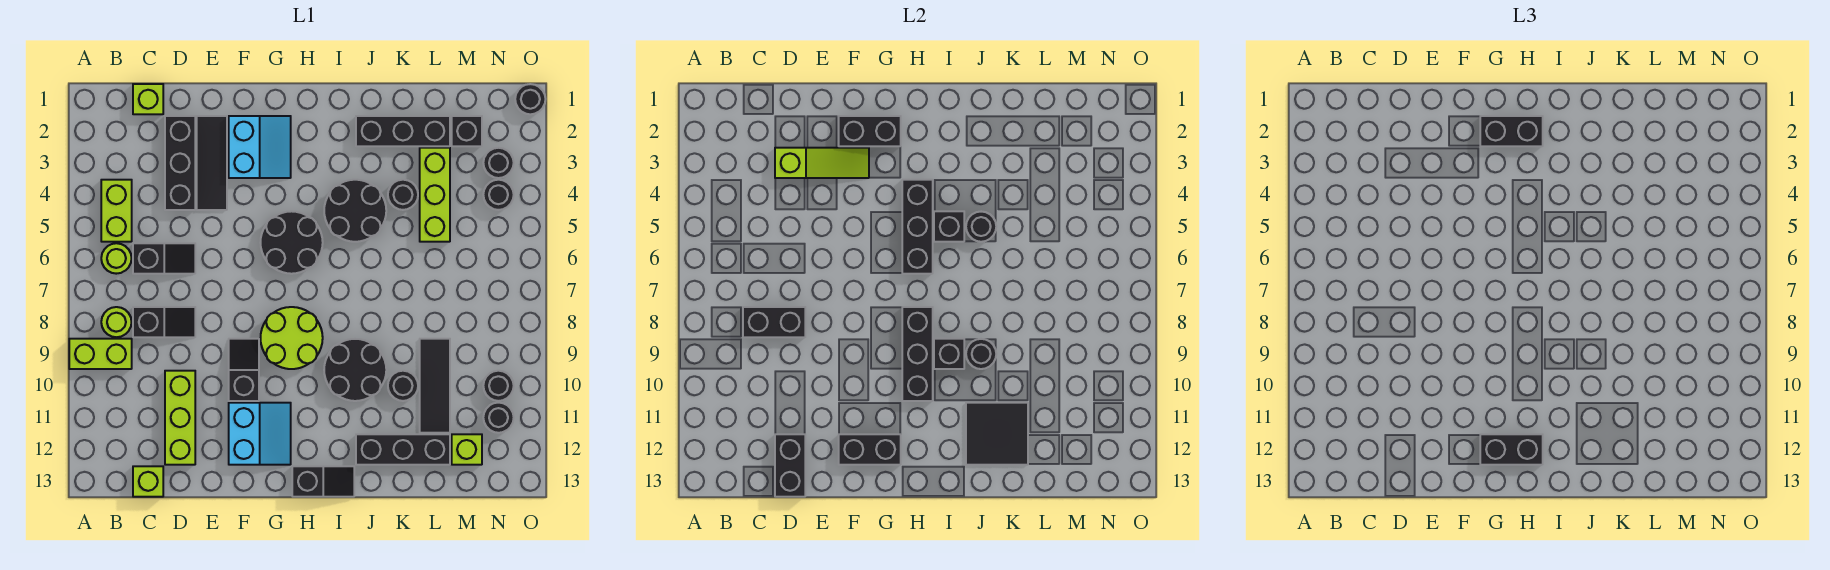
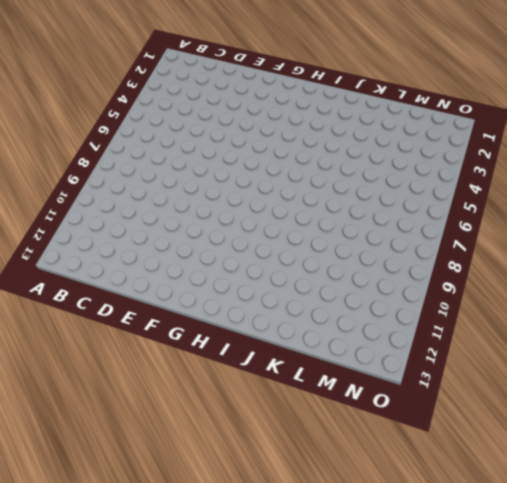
none -> lime 1x2 brick [69,339,132,369]
none -> lime 1x2 brick [101,180,132,242]
none -> lime 1x1 round brick [101,243,132,274]
none -> lime 1x1 round brick [101,307,132,337]

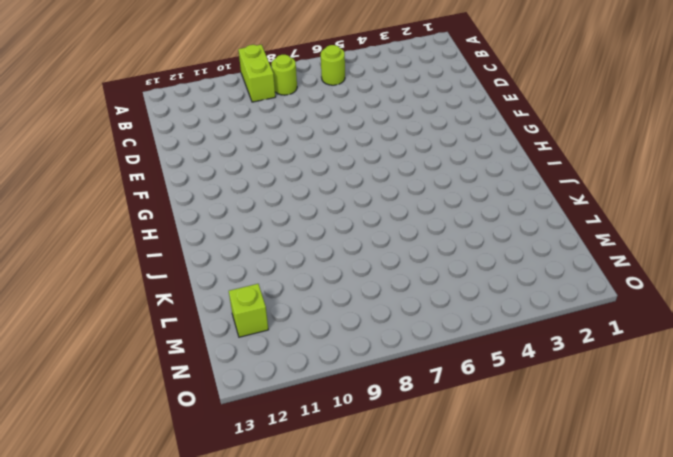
none -> lime 1x2 brick [101,180,132,242]
none -> lime 1x1 brick [133,84,163,114]
none -> black 1x2 slope [133,243,195,274]
none -> black 1x2 slope [133,307,195,337]

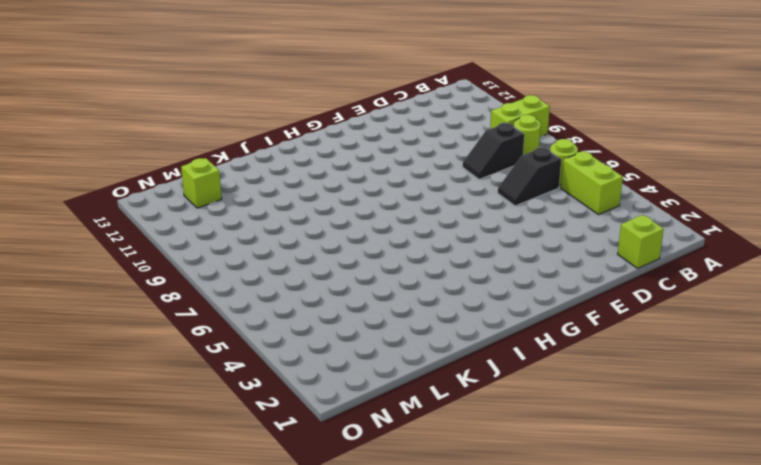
none -> lime 1x1 brick [133,466,163,497]
none -> black 1x3 brick [165,116,195,210]
none -> lime 1x3 brick [165,371,195,465]
none -> black 1x3 tile [197,116,227,210]

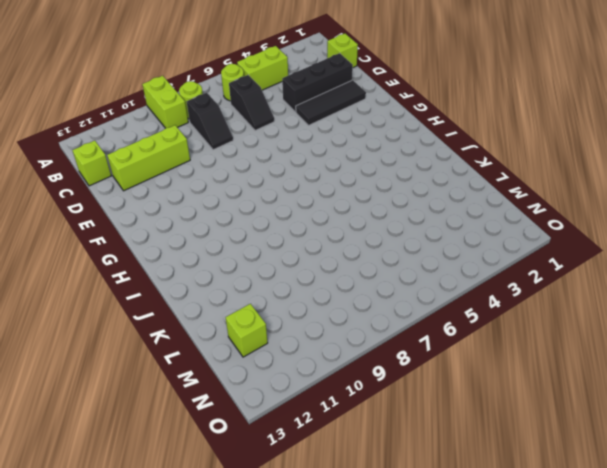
none -> cyan 2x2 slope [229,116,291,178]
none -> black 1x2 slope [229,339,259,401]
none -> cyan 2x2 slope [229,403,291,465]
none -> black 2x2 round brick [260,211,323,274]

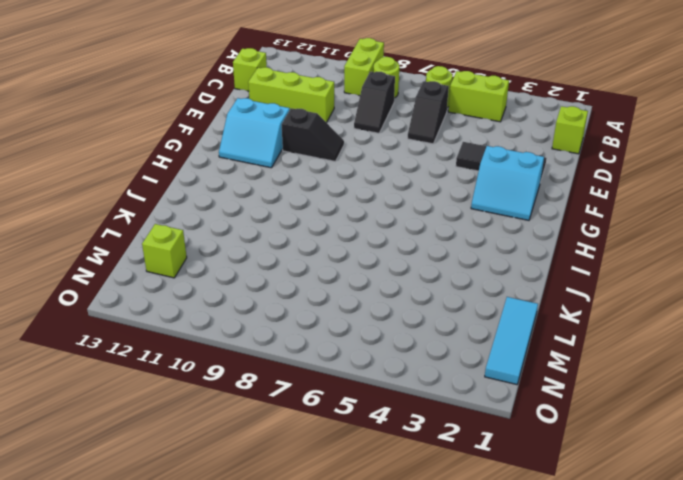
cyan 1x3 tile [485,297,538,385] -> none
none -> black 1x3 brick [165,116,195,210]
none -> black 2x2 round brick [260,211,323,274]
none -> lime 2x2 round brick [261,307,323,369]
none -> black 1x2 slope [292,466,354,497]

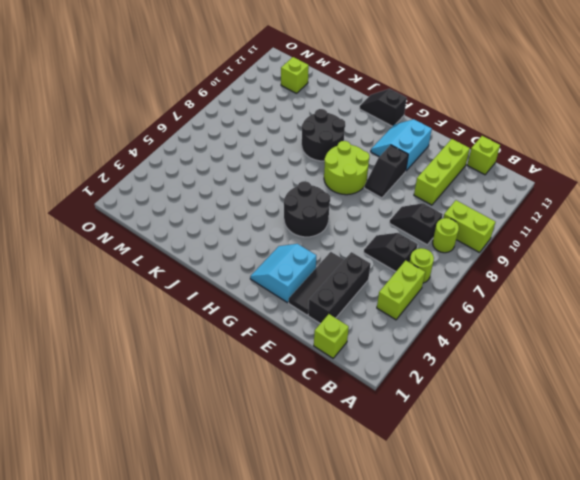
none -> black 2x2 round brick [324,180,386,242]
none -> black 1x3 brick [356,116,450,146]
none -> black 1x3 brick [356,434,450,465]
none -> black 1x1 round brick [388,180,418,210]

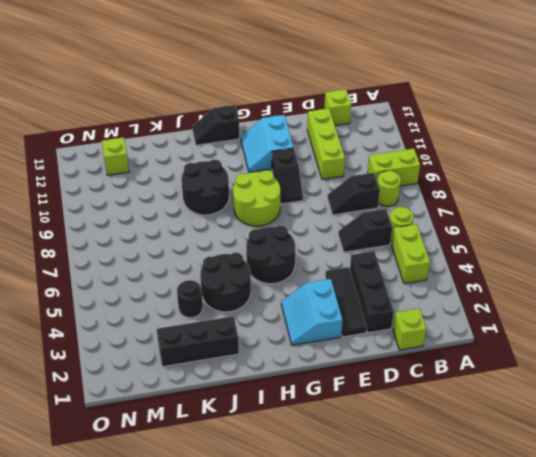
none -> black 1x3 brick [356,434,450,465]
none -> black 1x1 round brick [388,371,418,401]
none -> lime 1x3 brick [420,148,450,242]
none -> black 1x3 tile [420,339,450,433]

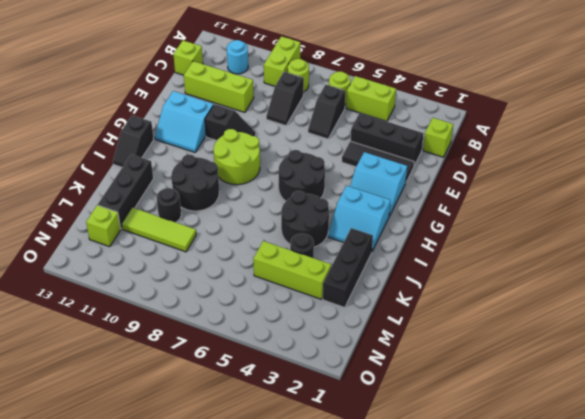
cyan 1x1 round brick [227,40,248,74] -> none
cyan 2x2 slope [328,186,390,251] -> none
lime 1x3 tile [121,207,196,252] -> black 1x3 tile [420,339,450,433]
none -> black 1x1 brick [452,116,482,146]
none -> black 1x1 round brick [483,148,514,178]
none -> black 1x1 round brick [483,180,514,210]
none -> black 1x1 round brick [483,371,514,401]

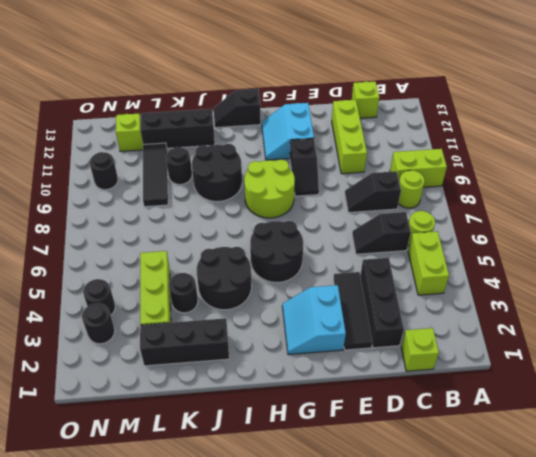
none -> black 1x1 brick [452,116,482,146]
none -> black 1x1 round brick [483,403,514,433]
none -> black 1x1 round brick [515,84,545,114]
none -> black 1x2 brick [743,307,805,337]

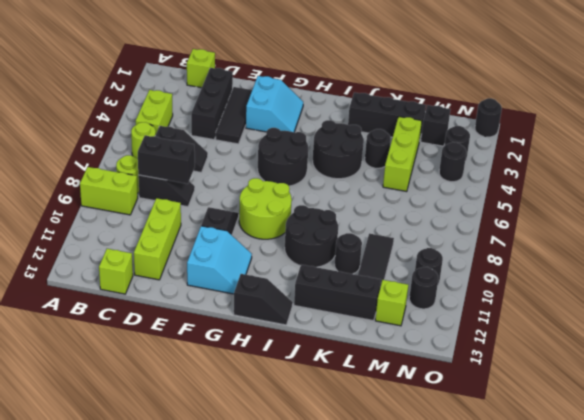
none -> lime 1x3 slope [775,148,869,178]
none -> black 1x2 brick [775,434,805,497]
none -> black 1x2 brick [839,116,901,146]
none -> black 1x2 brick [839,434,901,465]

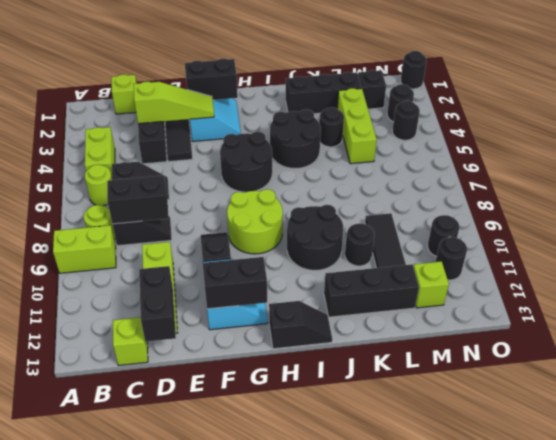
none -> black 1x3 brick [902,180,933,274]
none -> black 1x3 brick [902,307,933,401]
none -> black 1x1 brick [934,211,964,242]
none -> black 1x1 brick [934,339,964,369]

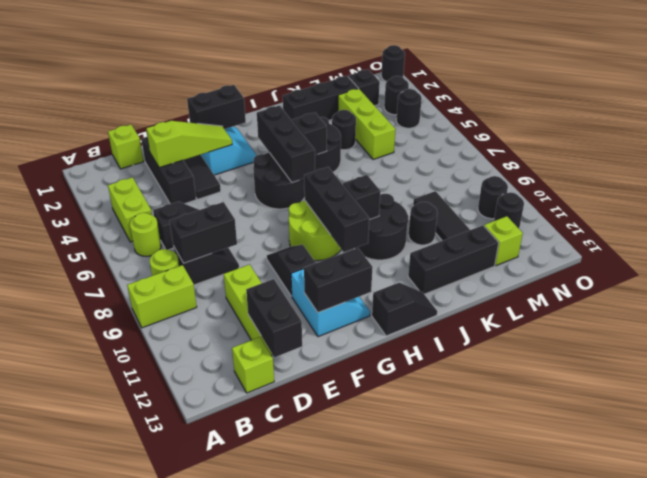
none -> black 1x1 round brick [966,212,996,242]
none -> black 1x1 round brick [966,339,996,369]
none -> black 2x2 tile [966,403,1028,465]
none -> black 1x2 brick [1480,116,1543,146]

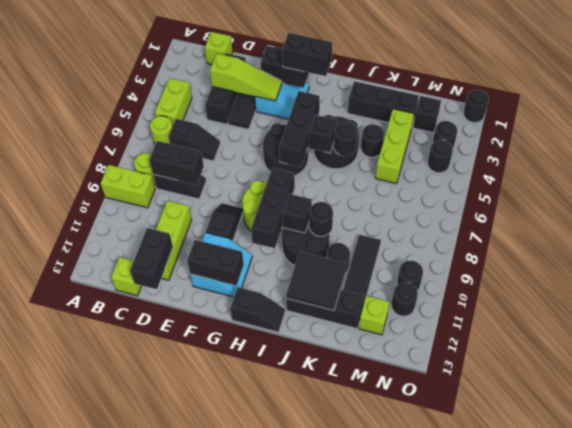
none -> black 1x2 brick [1480,434,1543,465]

